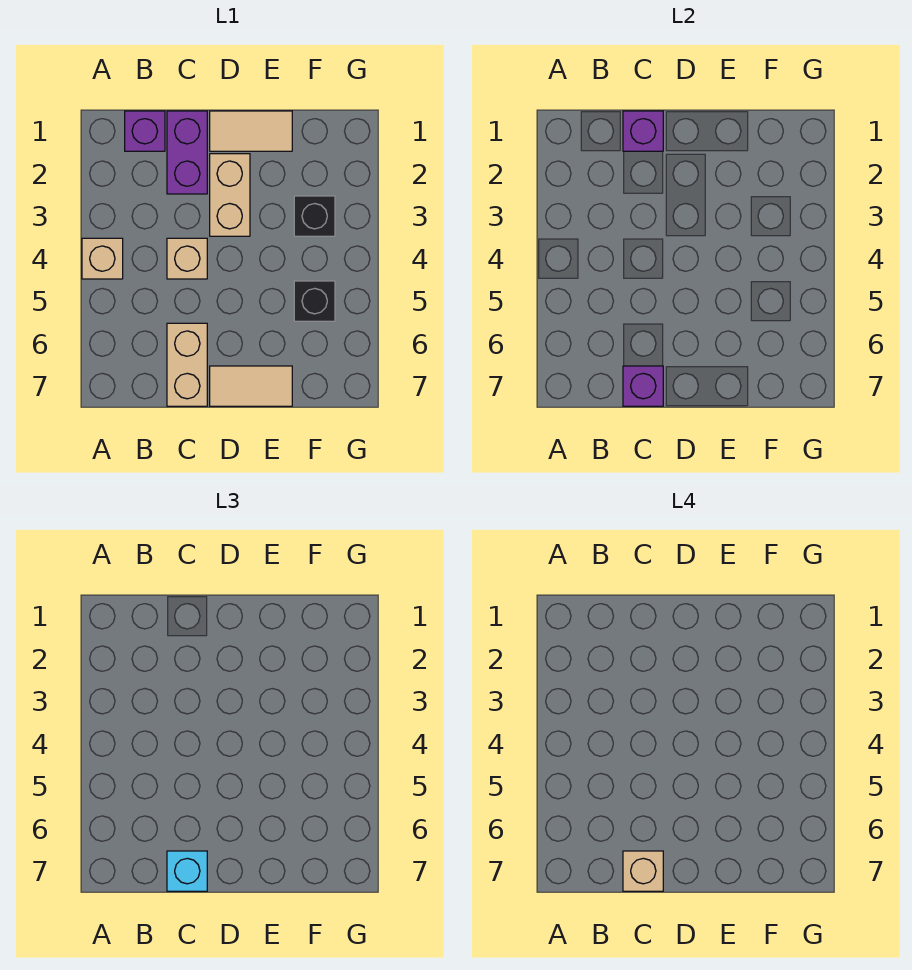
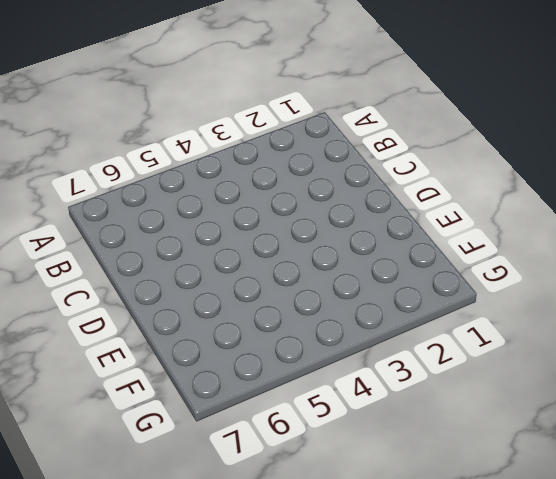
none -> tan 1x1 brick [82,238,123,279]
none -> purple 1x1 brick [125,111,165,151]
none -> purple 1x2 brick [167,111,207,194]

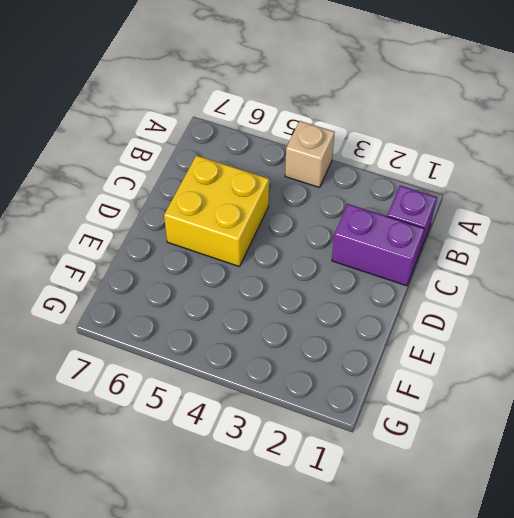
yellow 2x2 brick [164,155,269,267] -> tan 1x2 brick [167,323,207,406]
none -> tan 1x1 brick [167,238,207,279]
none -> tan 1x2 tile [210,111,292,151]
none -> tan 1x2 brick [210,154,250,236]

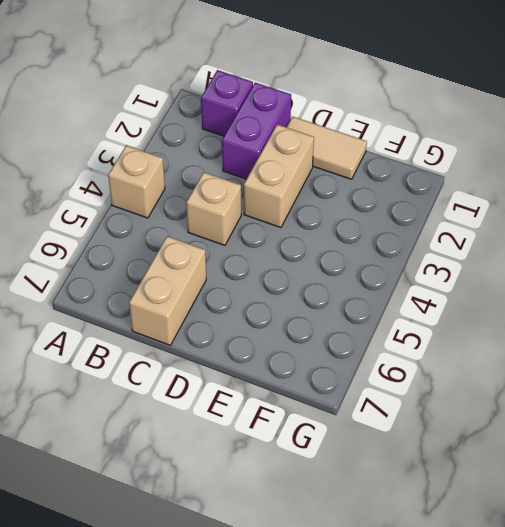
none -> tan 1x2 tile [210,366,292,406]
none -> black 1x1 brick [294,196,335,236]
none -> black 1x1 brick [294,281,335,321]

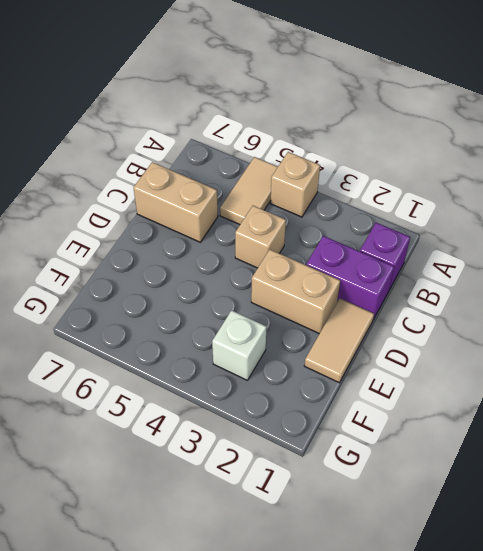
tan 1x2 tile [220,157,278,225] -> tan 1x2 tile moved to [210,366,292,406]
white 1x1 brick [212,310,267,380] -> black 1x1 brick [294,196,335,236]
none -> black 1x1 brick [294,281,335,321]
none -> purple 1x1 brick [623,111,663,151]
none -> purple 1x1 brick [623,366,663,406]

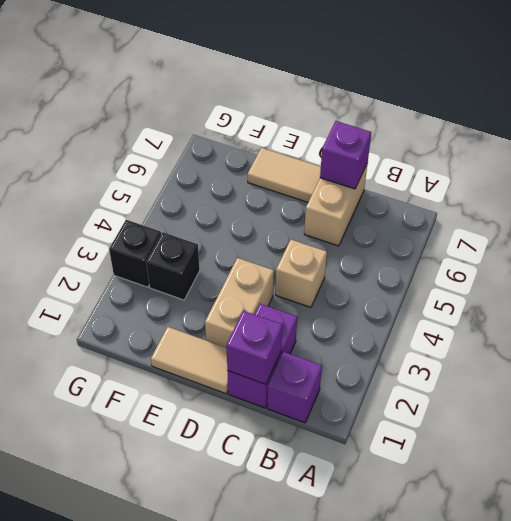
black 1x1 brick [109,220,161,287] -> black 1x1 brick moved to [294,281,335,321]
none -> tan 1x1 brick [82,238,123,279]
none -> cyan 1x1 brick [167,851,207,891]
none -> tan 1x1 brick [623,851,663,891]

